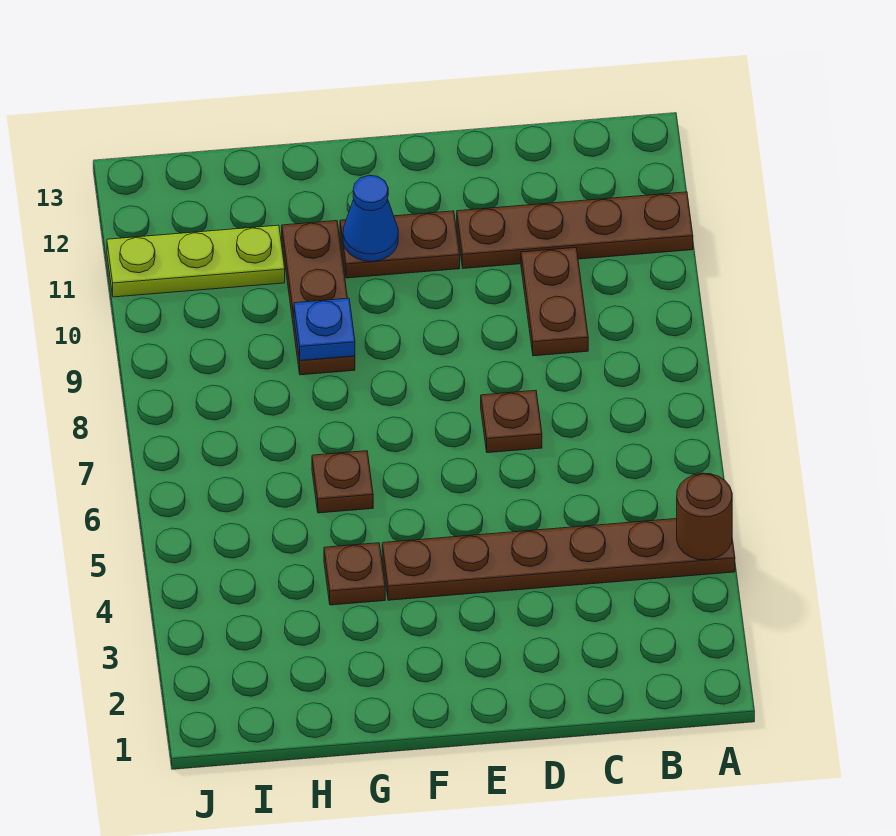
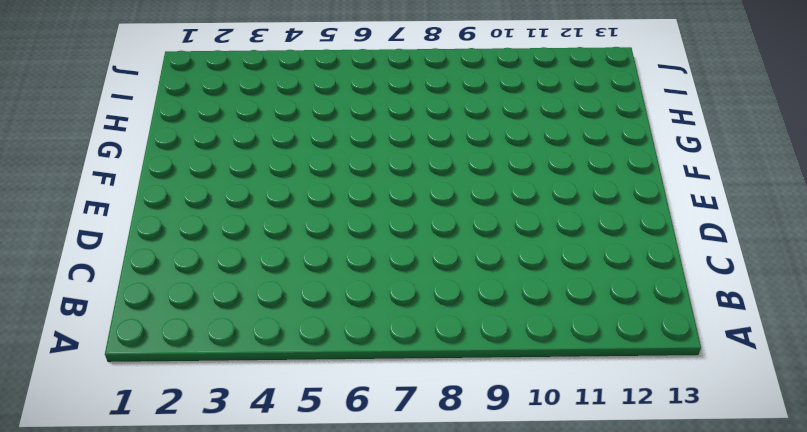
none -> brown 1x6 plate [382,519,735,600]
none -> brown 1x4 plate [457,192,693,268]
none -> brown 1x2 plate [521,248,588,356]

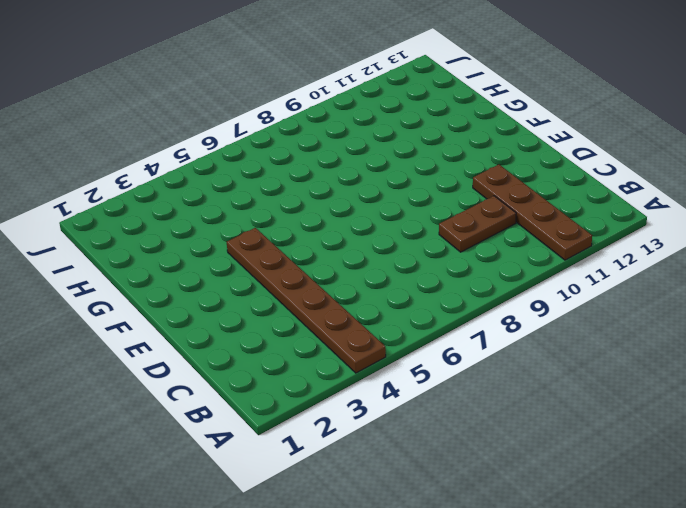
none -> brown 1x1 plate [481,390,542,453]
none -> brown 1x2 plate [340,211,460,278]
none -> brown 1x1 plate [324,543,385,605]

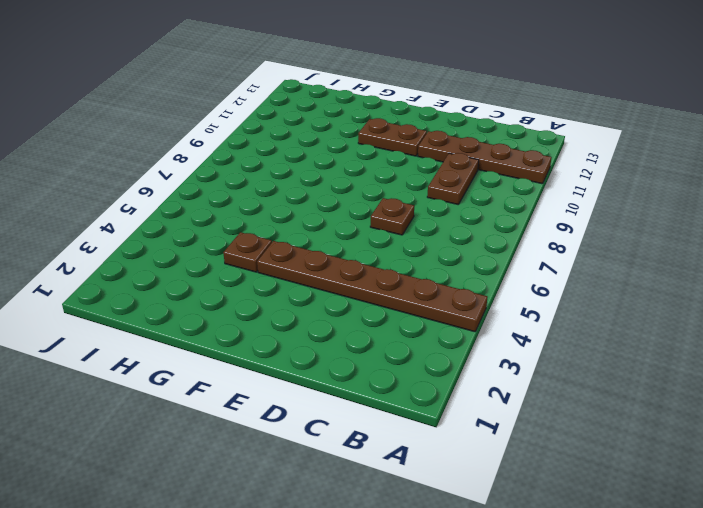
none -> brown 1x1 plate [312,451,373,513]
none -> brown 1x3 plate [282,221,355,375]
none -> lime 1x3 plate [107,225,285,297]

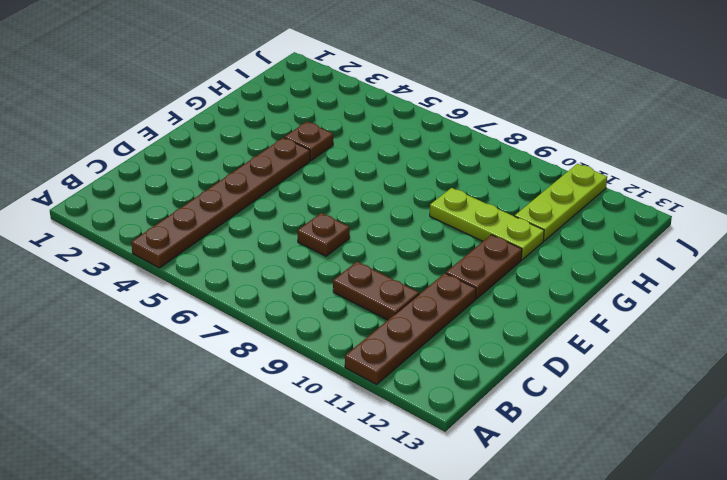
lime 1x3 plate [430,188,544,260] -> brown 1x3 plate [282,221,355,375]
none -> brown 1x1 plate [312,451,373,513]
none -> brown 1x1 round brick [677,473,732,560]
none -> blue 1x1 cone [343,175,398,261]

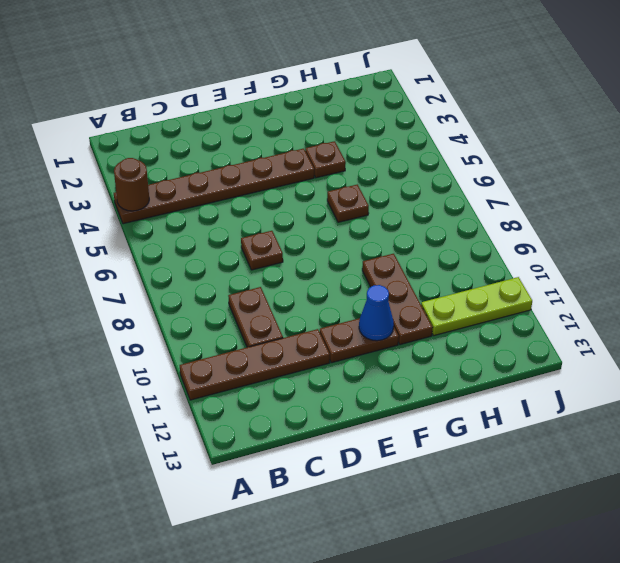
none -> blue 1x1 plate [294,298,355,360]

